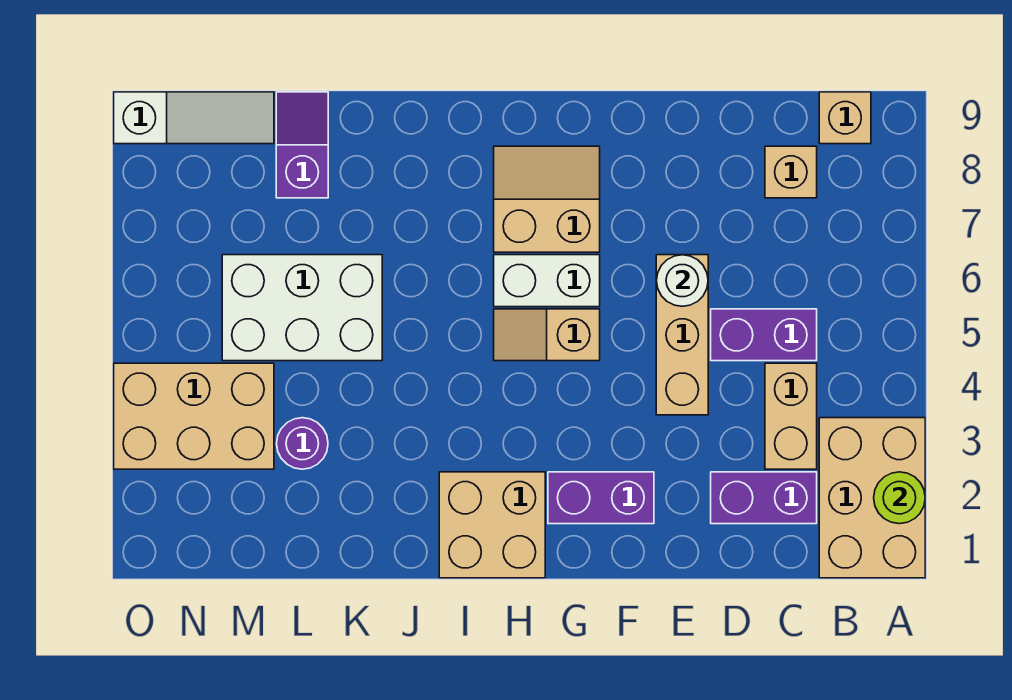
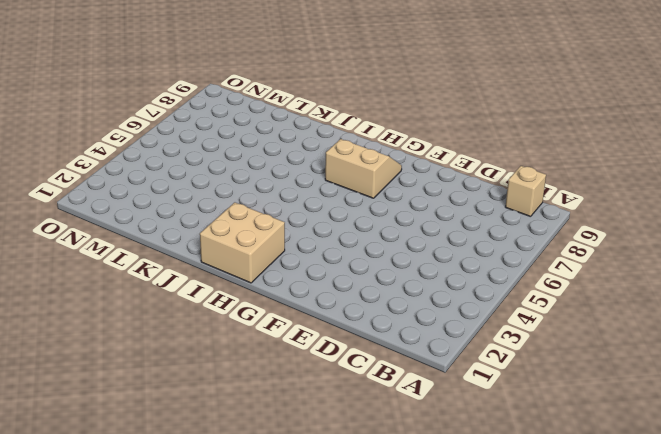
none -> tan 2x3 brick [819,418,925,578]
none -> purple 1x2 brick [711,472,817,524]
none -> tan 1x2 brick [765,363,817,469]

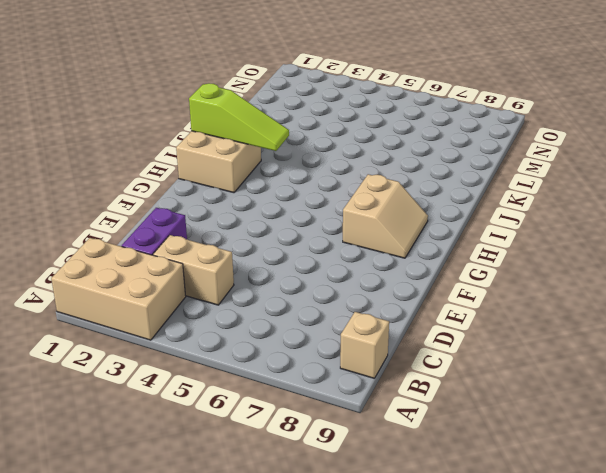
lime 1x3 slope [189,83,289,151] -> none
none -> purple 1x2 brick [711,309,817,361]
none -> tan 1x1 brick [765,146,817,198]
none -> tan 1x3 brick [656,255,708,415]

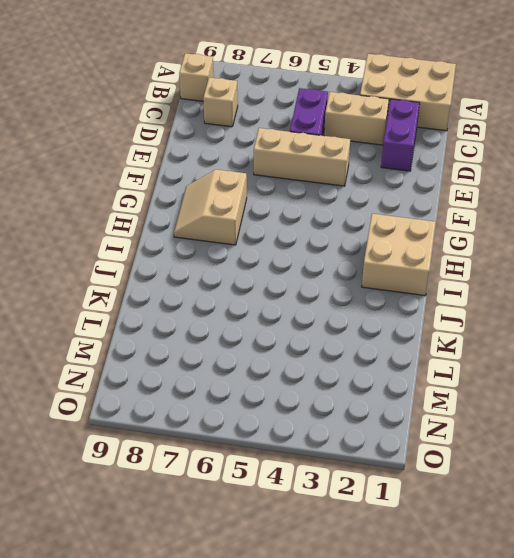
none -> purple 1x2 brick [548,472,654,524]
none -> tan 1x2 slope [494,309,600,361]
none -> white 1x2 brick [494,255,600,307]

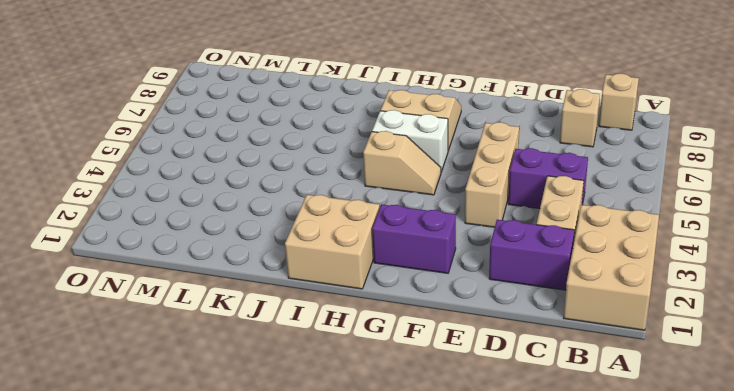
tan 1x2 slope [363,131,441,195] -> tan 1x2 slope turned to [494,309,600,361]
none -> white 2x3 brick [222,255,382,361]
none -> purple 1x1 round brick [277,418,328,469]
none -> purple 1x2 slope [276,92,328,198]

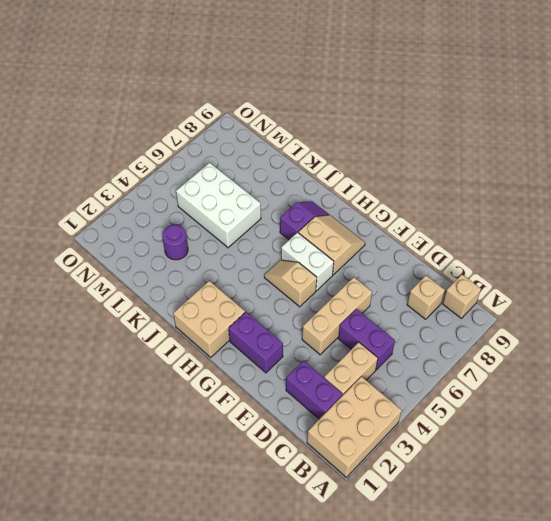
purple 1x2 slope [280,201,329,240] -> purple 1x2 slope moved to [276,92,328,198]
none -> tan 2x3 brick [114,363,274,469]
none -> white 1x3 slope [114,92,274,144]
none -> lime 1x1 round brick [874,472,925,524]

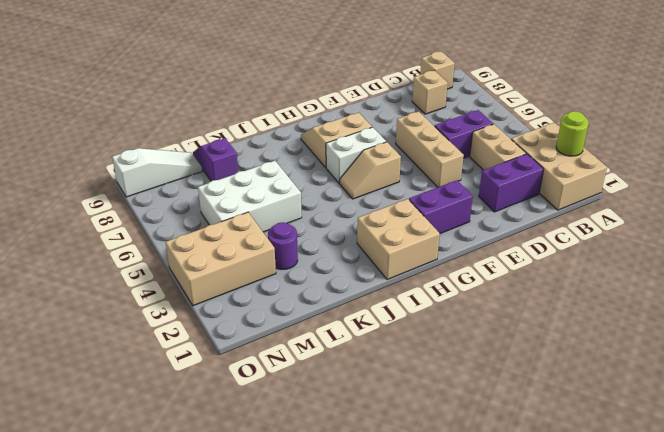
none -> white 1x1 round brick [657,255,708,306]

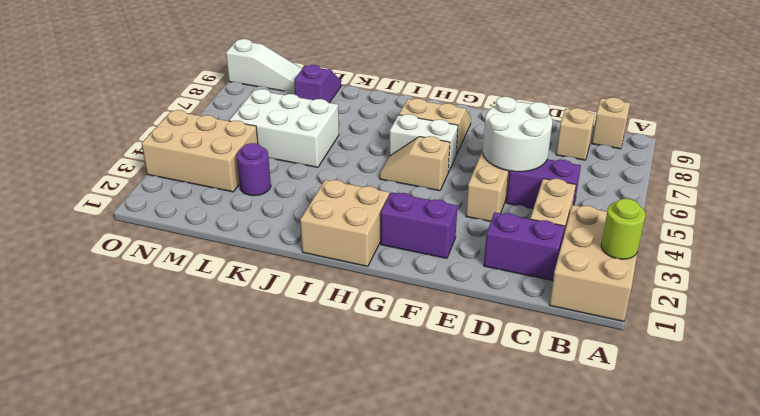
white 2x2 round brick [483,97,552,172] -> white 1x1 round brick [657,255,708,306]

